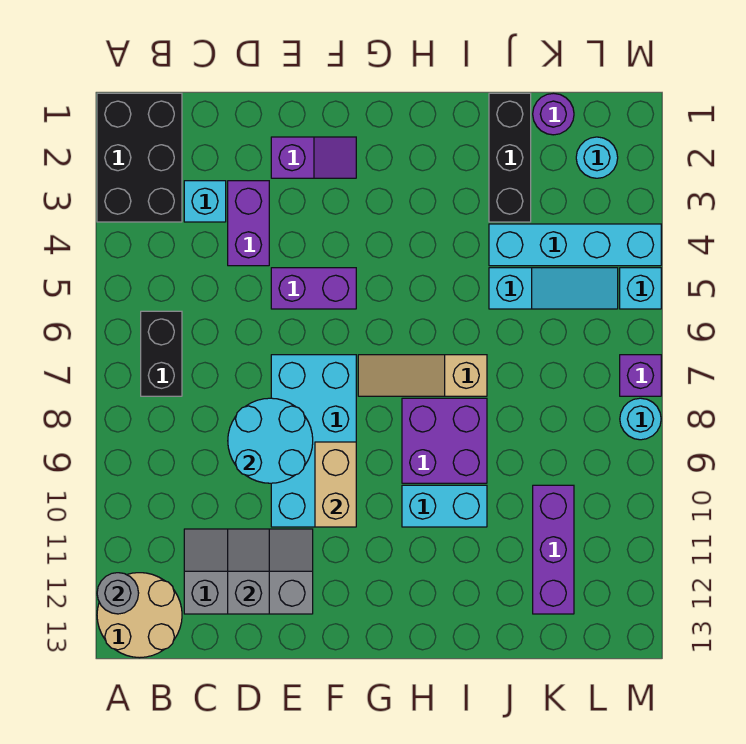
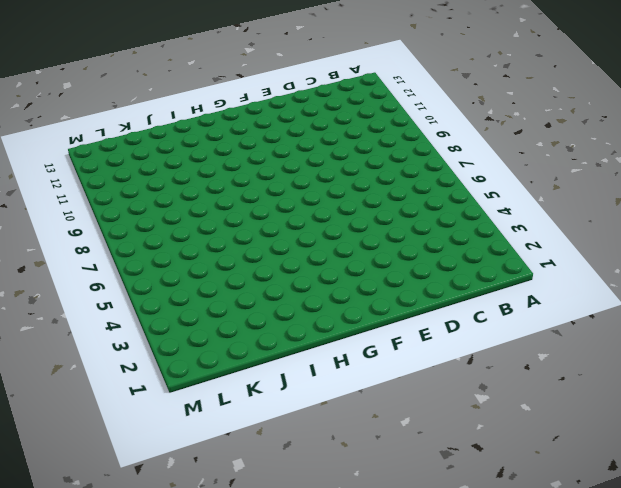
none -> black 2x3 brick [97,93,182,222]
none -> tan 2x2 round brick [97,573,182,658]
none -> black 1x2 brick [141,311,182,396]

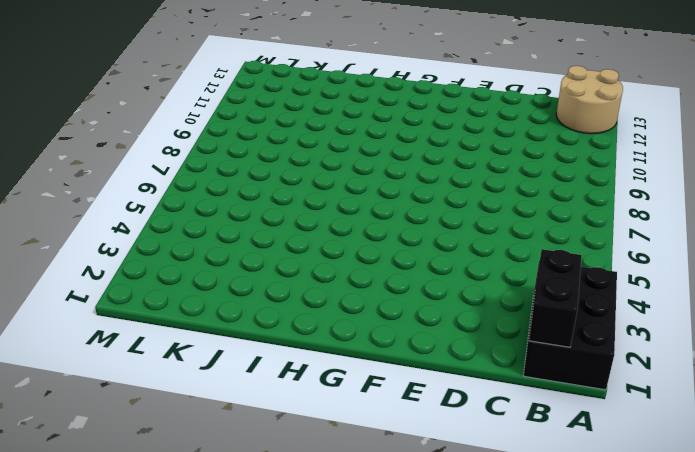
black 1x2 brick [529,249,582,347] -> black 1x2 brick moved to [141,311,182,396]
none -> cyan 1x1 brick [184,181,226,222]
none -> grey 2x3 slope [184,529,313,614]
none -> purple 1x2 brick [228,181,269,266]

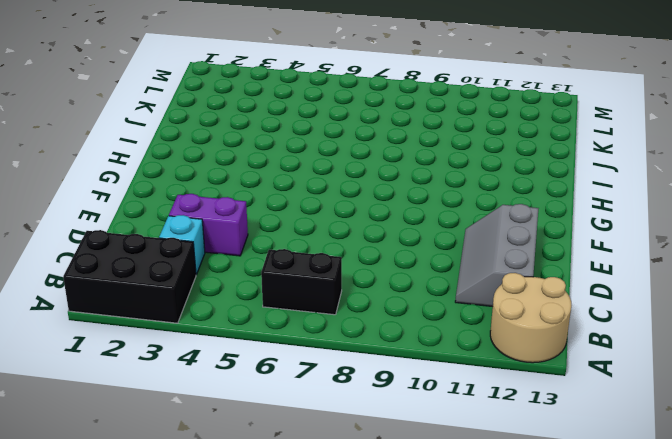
none -> purple 1x2 slope [271,137,356,178]
none -> purple 1x2 brick [271,268,356,309]
none -> cyan 2x4 brick [271,355,356,527]

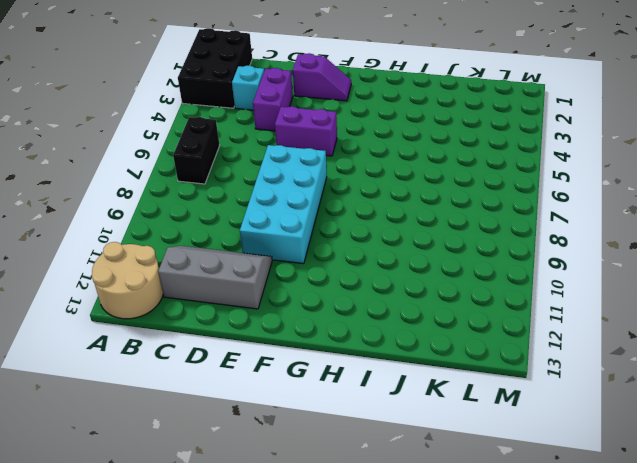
none -> tan 1x3 slope [358,355,487,396]
none -> purple 2x2 brick [402,398,487,483]
none -> cyan 1x2 brick [402,485,487,527]

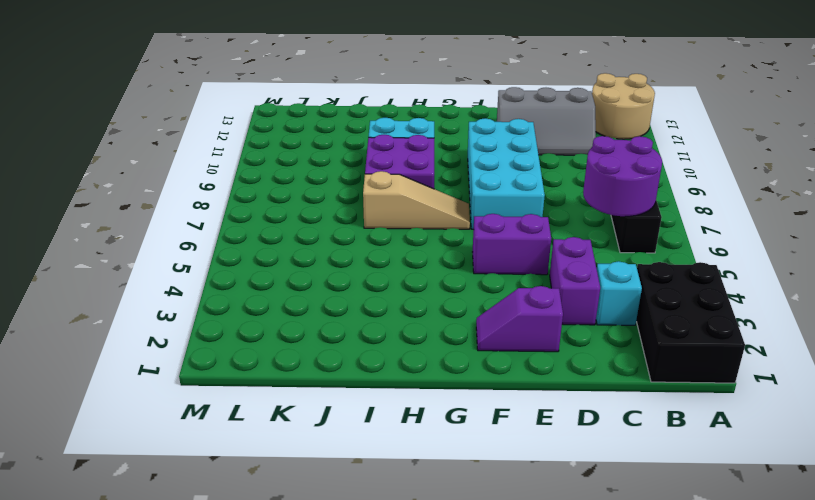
purple 2x2 round brick [583,136,662,217] -> none
none -> black 1x3 brick [489,93,531,222]
none -> cyan 1x4 brick [489,224,661,266]
none -> cyan 1x3 slope [489,268,618,309]

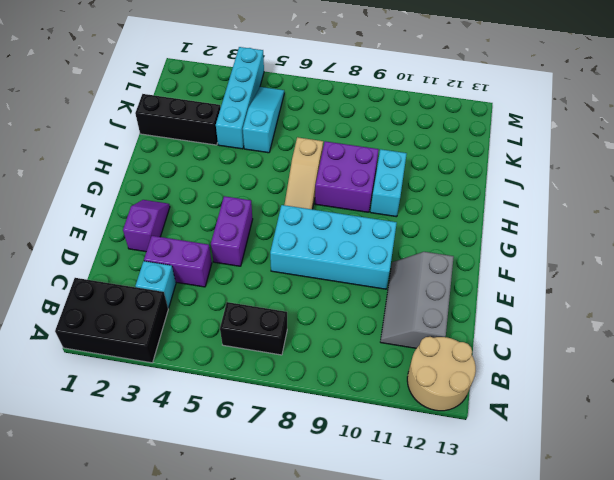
none -> purple 1x1 round brick [533,93,574,135]
none -> purple 1x3 brick [533,485,574,614]
none -> cyan 1x1 round brick [576,137,618,178]

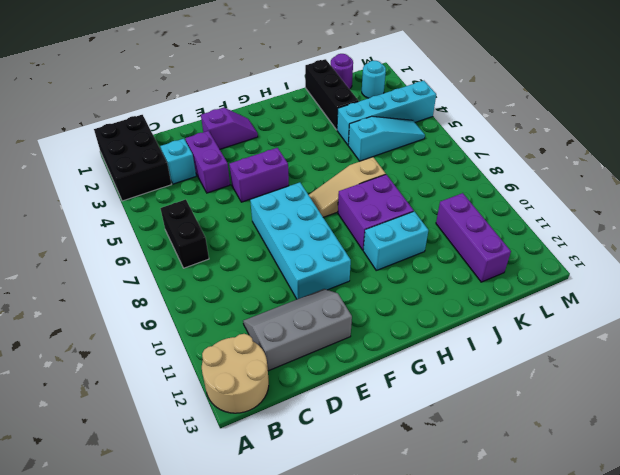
none -> cyan 1x1 brick [620,268,661,309]
none -> purple 1x1 brick [620,355,661,396]
none -> cyan 1x1 round brick [620,398,661,440]

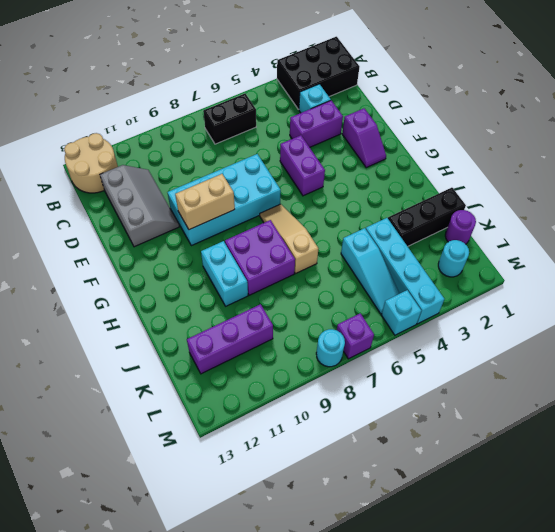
none -> grey 1x1 round brick [97,573,139,614]
none -> cyan 2x2 round brick [228,398,313,483]
none -> grey 1x2 slope [228,529,269,614]

